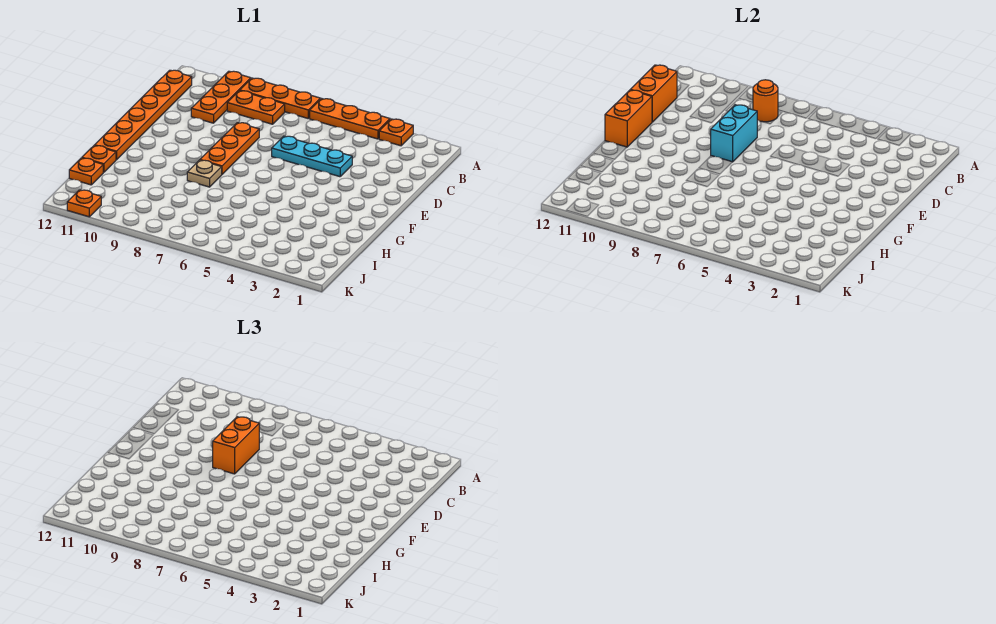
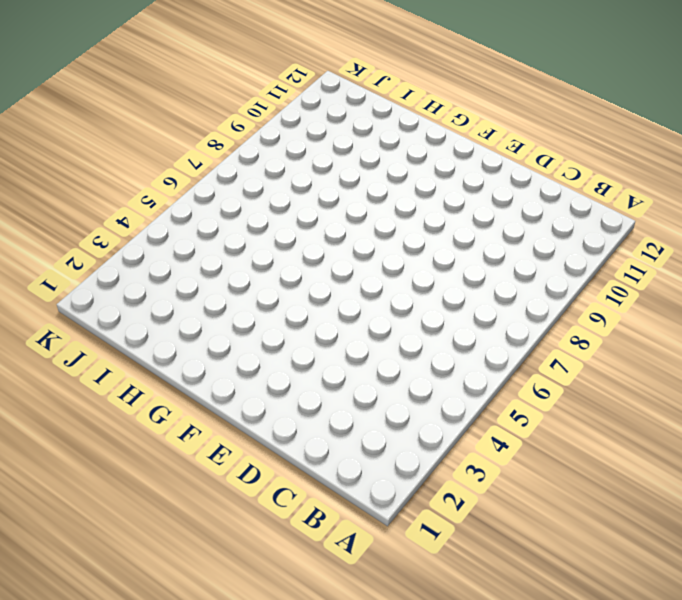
none -> orange 1x1 plate [379,119,413,146]
none -> orange 1x3 plate [310,99,390,139]
none -> orange 1x3 plate [240,78,320,118]

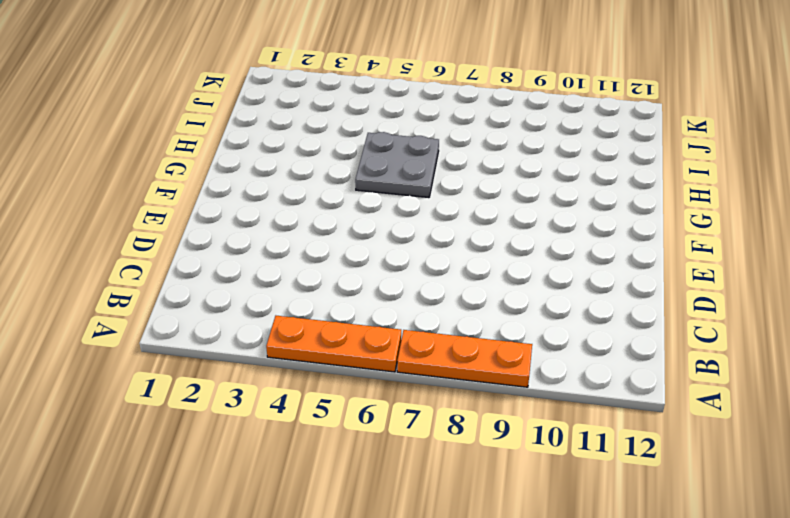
grey 2x2 plate [355,132,439,198] -> none
none -> orange 1x1 plate [379,119,413,146]
none -> orange 1x3 plate [191,71,251,123]
none -> orange 1x2 plate [227,91,285,124]

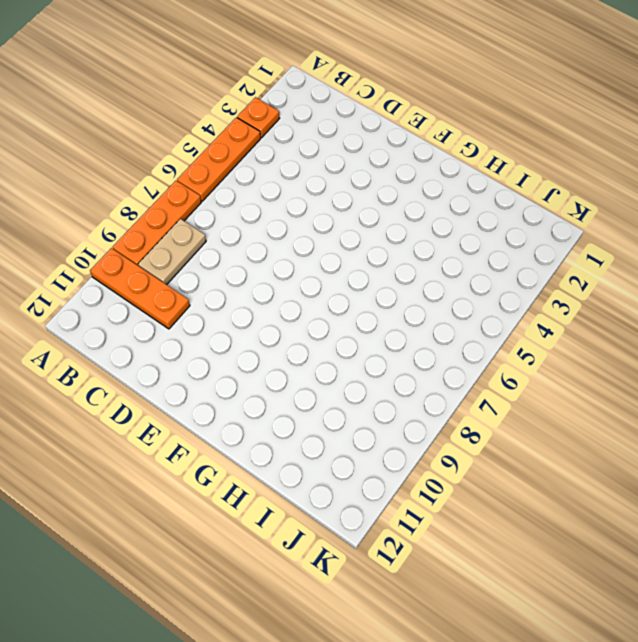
tan 1x2 plate [138,219,206,285] -> orange 1x2 plate [227,91,285,124]
none -> orange 1x6 plate [95,70,192,160]
none -> cyan 1x3 plate [272,136,352,177]
none -> orange 1x3 plate [200,123,259,174]

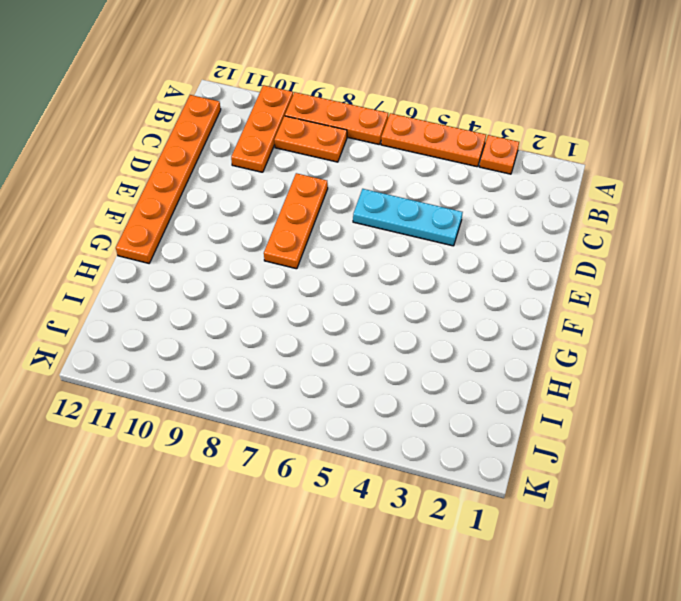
none -> tan 1x1 plate [187,160,222,187]
none -> orange 1x1 plate [82,145,116,172]
none -> orange 1x1 plate [69,158,103,185]

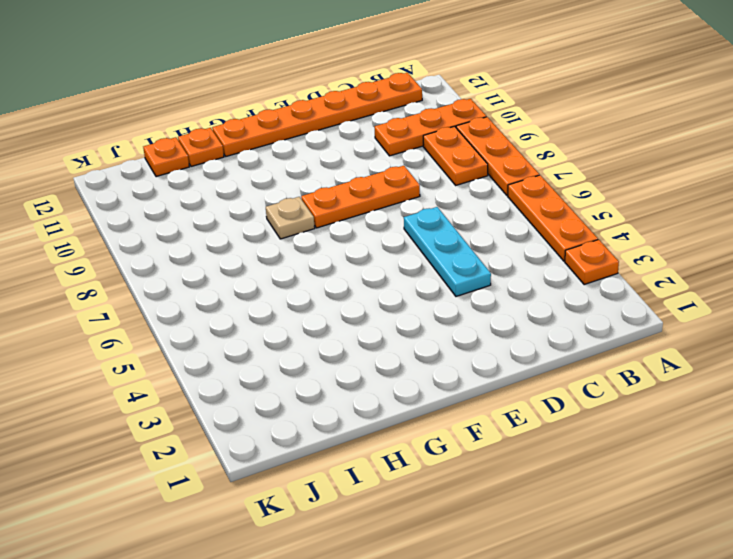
none -> orange 1x1 plate [67,190,101,217]
none -> orange 1x1 round brick [753,80,778,122]
none -> orange 1x2 brick [631,65,677,122]

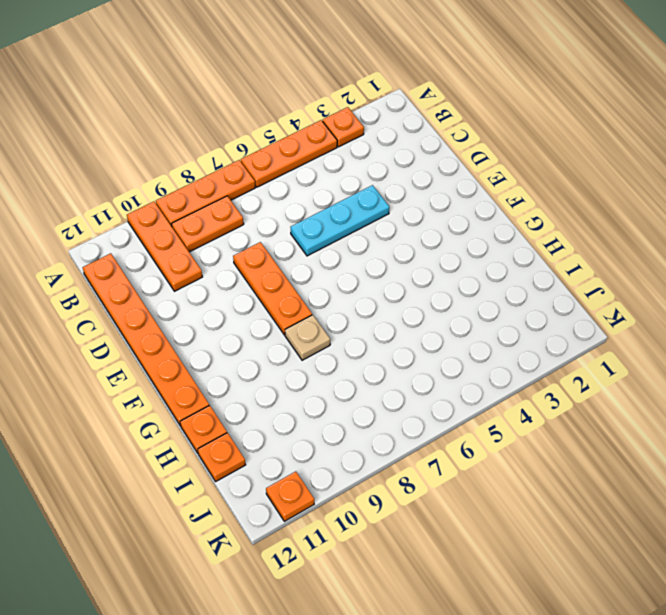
none -> orange 1x1 round brick [753,80,778,122]
none -> orange 1x2 brick [631,65,677,122]
none -> cyan 1x2 brick [711,105,757,162]

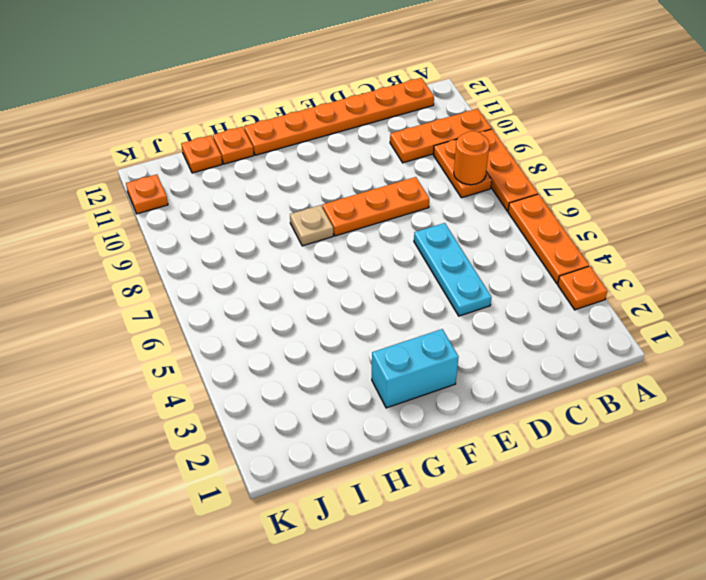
cyan 1x2 brick [372,329,459,408] -> cyan 1x2 brick moved to [711,105,757,162]
none -> orange 1x2 brick [631,65,677,122]
none -> orange 1x2 brick [605,90,652,147]
none -> orange 1x2 brick [213,417,259,474]

